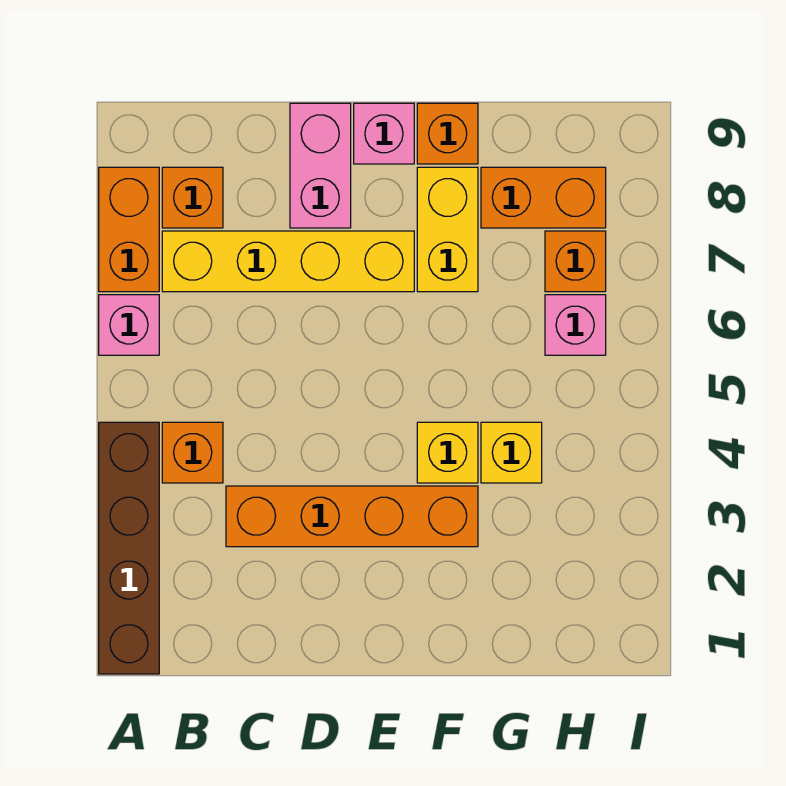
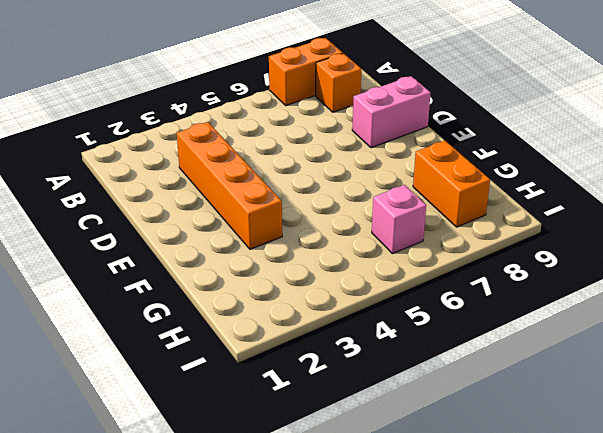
none -> brown 1x4 brick [99,422,159,674]
none -> pink 1x1 brick [99,295,159,355]
none -> orange 1x1 brick [162,422,223,483]

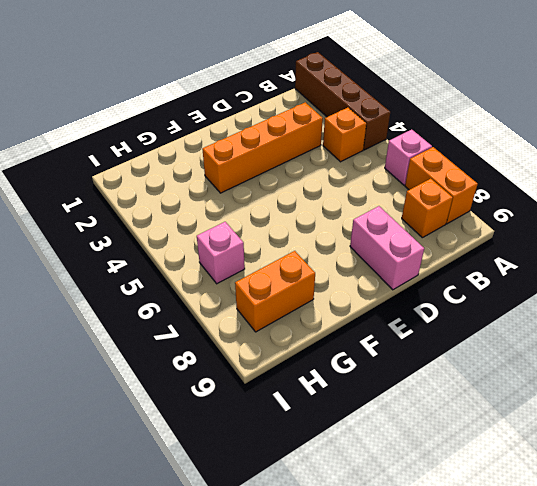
none -> yellow 1x4 brick [162,231,414,292]
none -> pink 1x1 brick [354,103,414,164]
none -> yellow 1x1 brick [417,422,478,483]

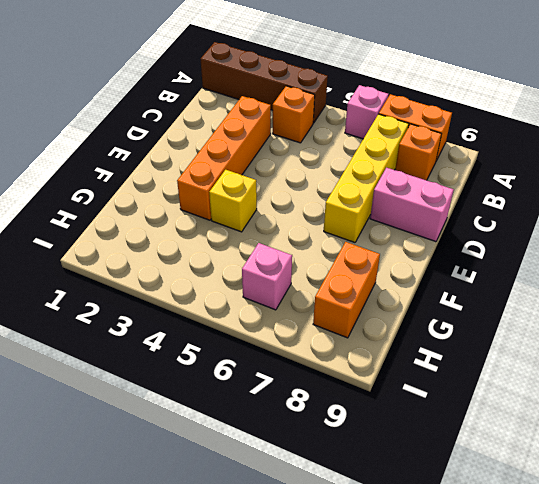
none -> pink 1x1 brick [354,103,414,164]
none -> yellow 1x2 brick [417,167,478,292]
none -> orange 1x1 brick [417,103,478,164]

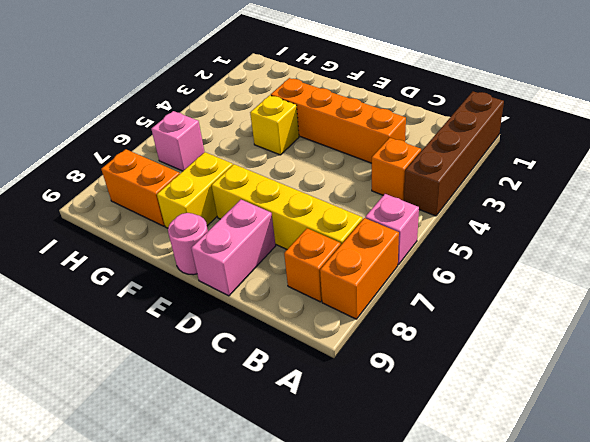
pink 1x1 round brick [168,213,208,275] -> pink 1x1 brick [354,103,414,164]
none -> orange 1x1 brick [417,103,478,164]
none -> yellow 1x1 brick [481,422,542,483]
none -> orange 1x1 brick [545,231,606,292]

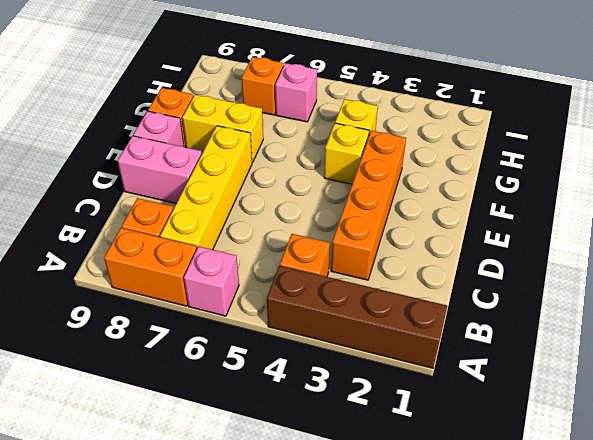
none -> orange 1x2 brick [481,167,606,228]

